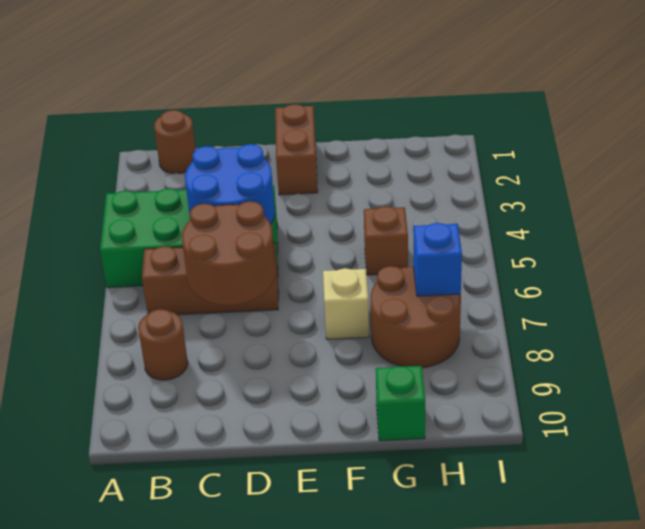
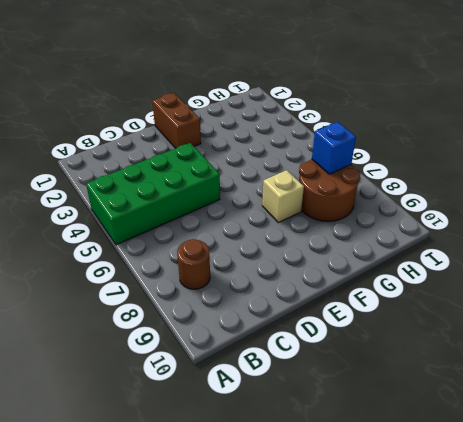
none -> brown 1x1 round brick [154,110,196,174]
none -> brown 1x3 brick [142,243,278,315]
none -> brown 1x1 brick [364,206,408,275]

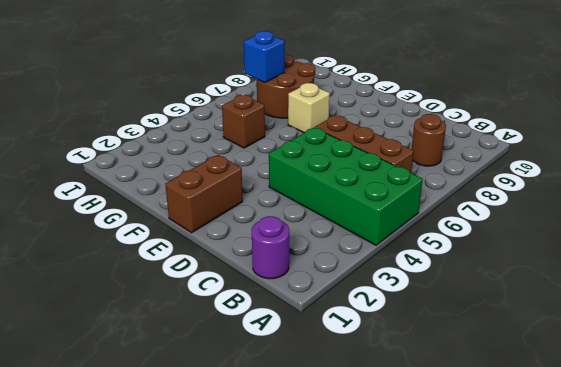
purple 1x1 round brick [252,216,289,279] -> brown 1x1 round brick [154,110,196,174]
none -> green 1x1 brick [376,366,425,441]
none -> blue 2x2 round brick [185,144,275,224]
none -> brown 2x2 round brick [182,201,275,305]

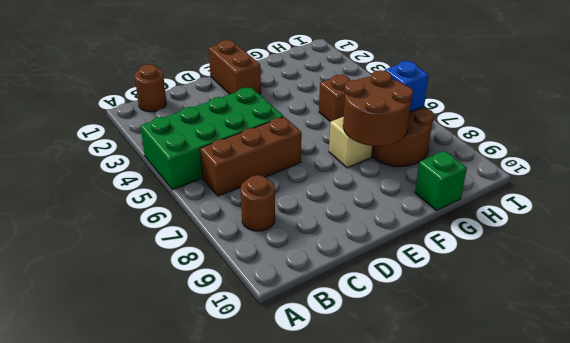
brown 2x2 round brick [343,70,413,146] -> brown 2x2 round brick moved to [182,201,275,305]
none -> blue 2x2 round brick [185,144,275,224]

